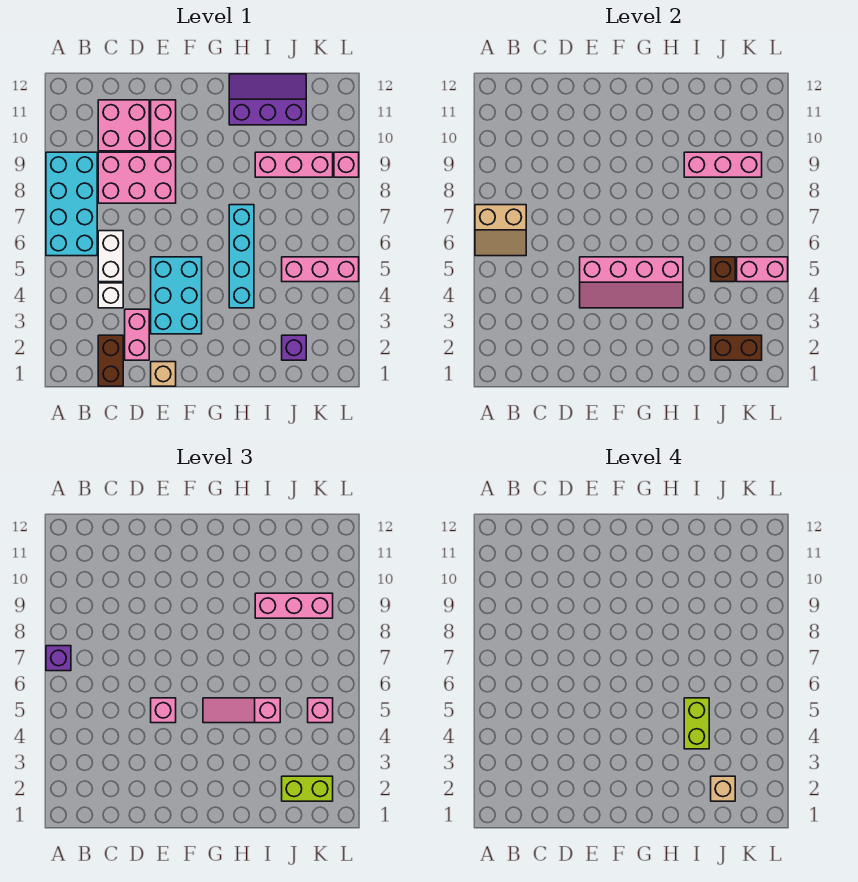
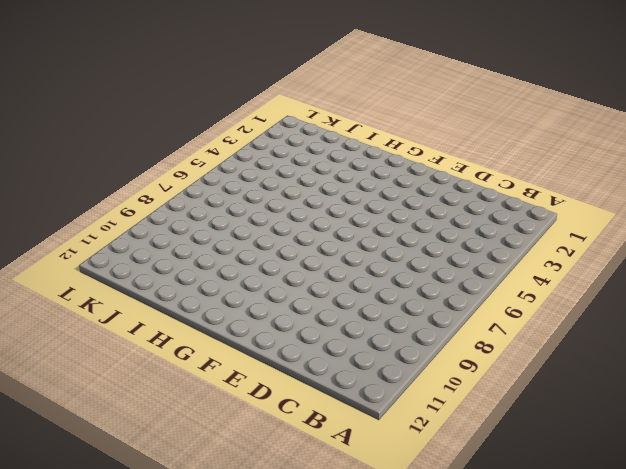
none -> cyan 2x4 brick [46,152,97,256]
none -> brown 1x2 brick [98,335,123,386]
none -> white 1x1 brick [98,283,123,308]
none -> white 1x2 brick [98,231,123,282]

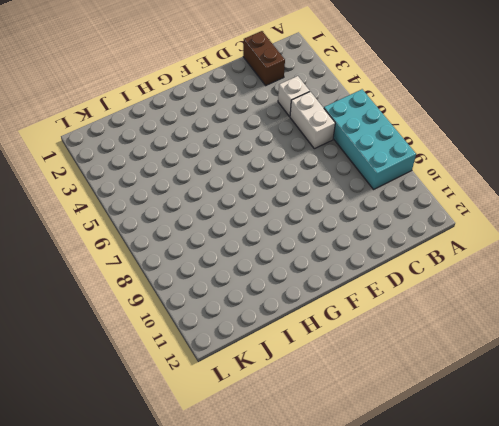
none -> pink 2x3 brick [98,152,176,203]
none -> pink 2x2 brick [98,100,149,151]
none -> pink 1x2 brick [125,309,149,360]
none -> tan 1x1 brick [151,362,176,386]

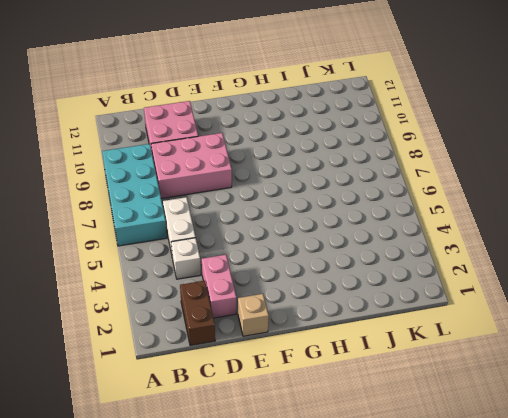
none -> cyan 2x3 brick [151,257,202,334]
none -> pink 1x2 brick [151,100,176,151]
none -> cyan 1x4 brick [229,205,254,308]
none -> purple 2x3 slope [229,74,306,125]

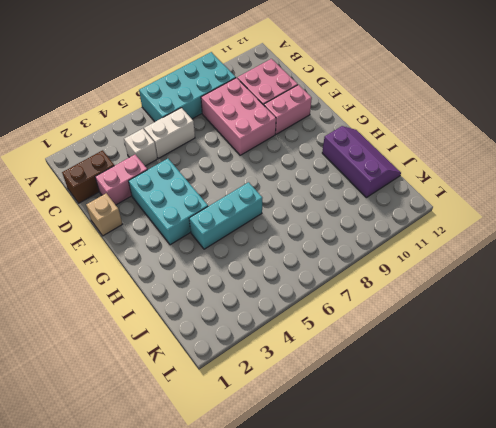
cyan 2x3 brick [129,159,208,245] -> cyan 2x3 brick turned to [151,257,202,334]
cyan 1x3 brick [189,182,262,249] -> cyan 1x4 brick [229,205,254,308]
none -> pink 1x3 brick [255,152,333,177]
none -> purple 1x1 brick [282,335,306,360]
none -> pink 1x3 brick [282,257,359,282]
none -> pink 1x1 brick [334,152,359,177]

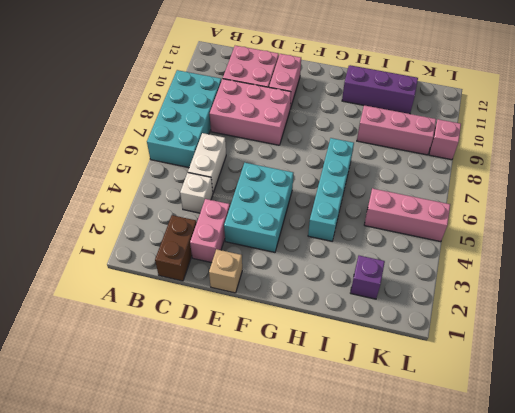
none -> tan 2x2 slope [475,205,526,256]
none -> pink 2x4 slope [580,257,683,308]
none -> pink 1x3 brick [684,152,762,177]
none -> brown 1x2 brick [711,335,762,360]

